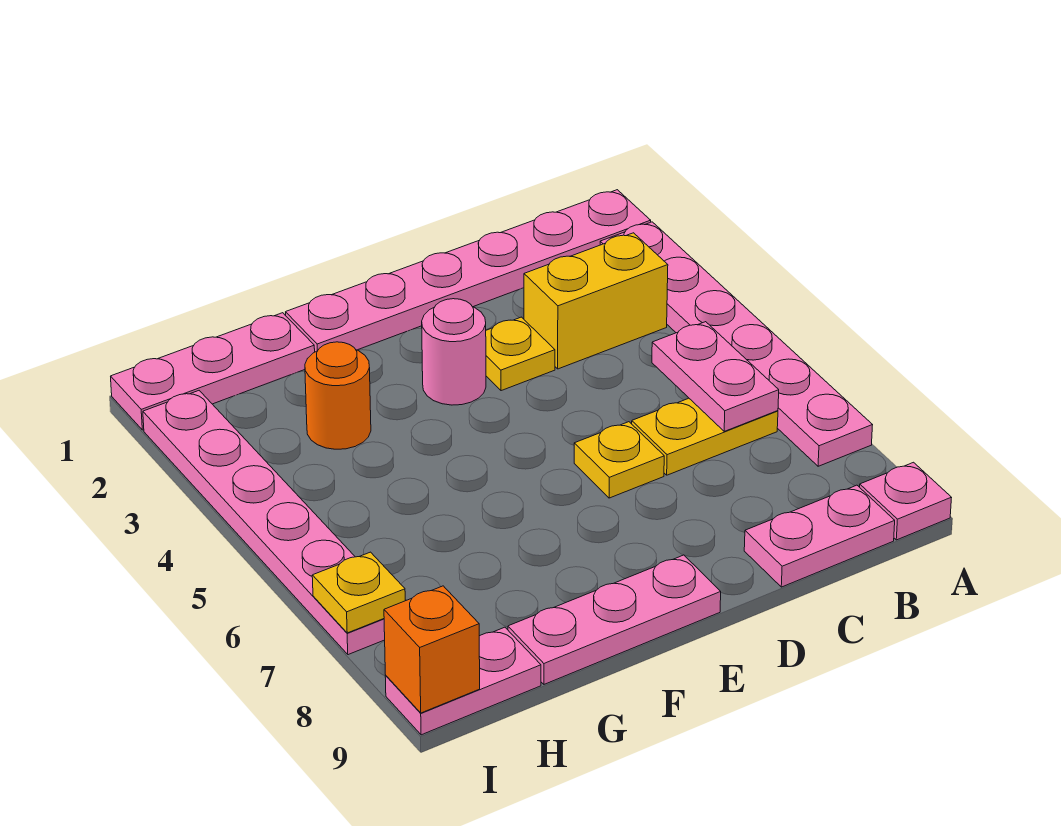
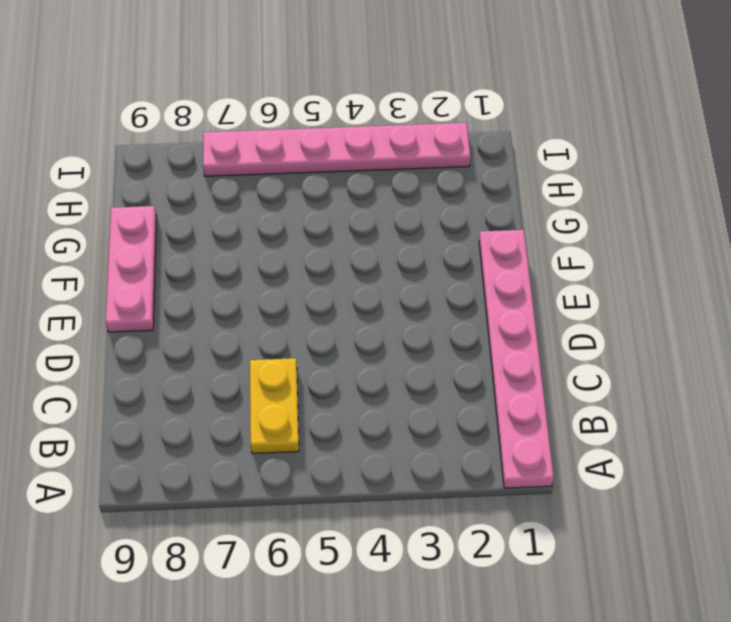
none -> pink 1x6 plate [600,222,872,466]
none -> pink 1x1 plate [860,462,952,540]
none -> yellow 1x2 brick [524,233,668,369]

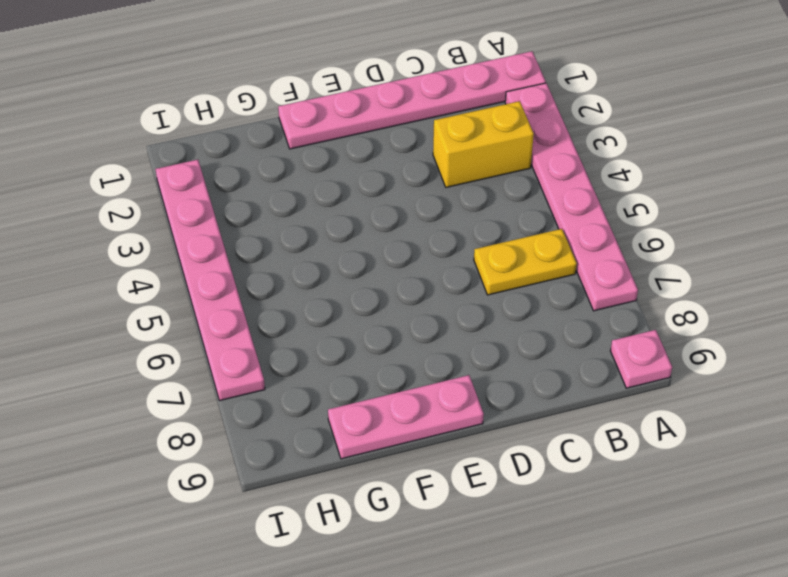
none -> pink 1x2 plate [744,485,895,587]
none -> yellow 1x1 plate [486,317,555,391]
none -> yellow 1x1 plate [574,422,664,498]

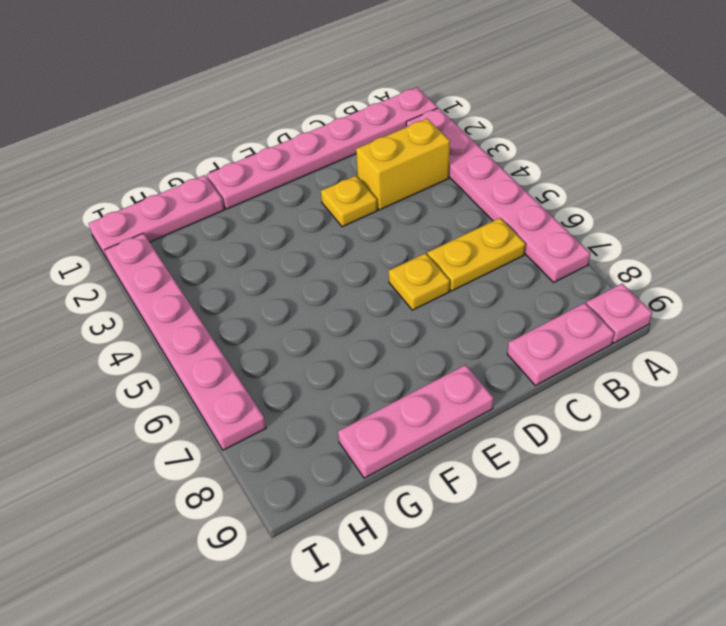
none -> pink 1x1 round brick [422,299,486,405]
none -> orange 1x1 round brick [305,342,371,449]
none -> pink 1x2 plate [385,627,541,735]

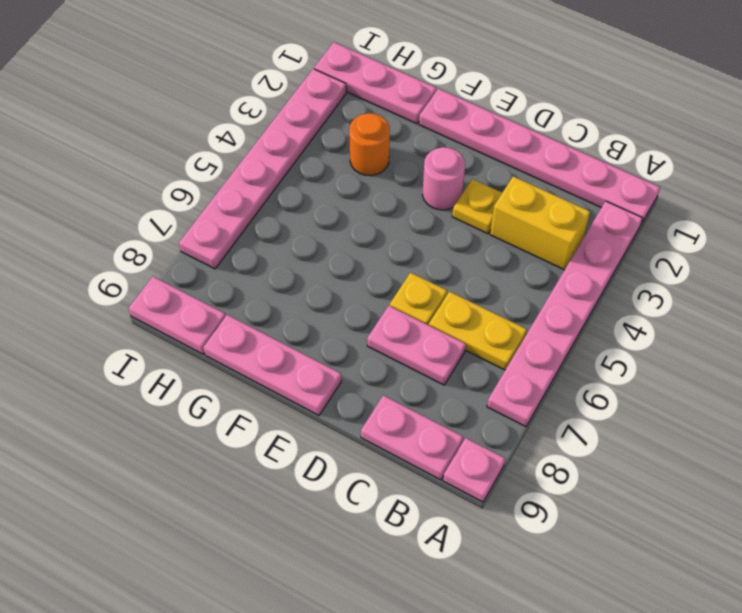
pink 1x2 plate [367,306,466,385] -> pink 1x2 plate turned to [652,322,779,431]
none -> yellow 1x1 plate [312,552,405,633]
none -> orange 1x1 brick [384,586,480,713]

